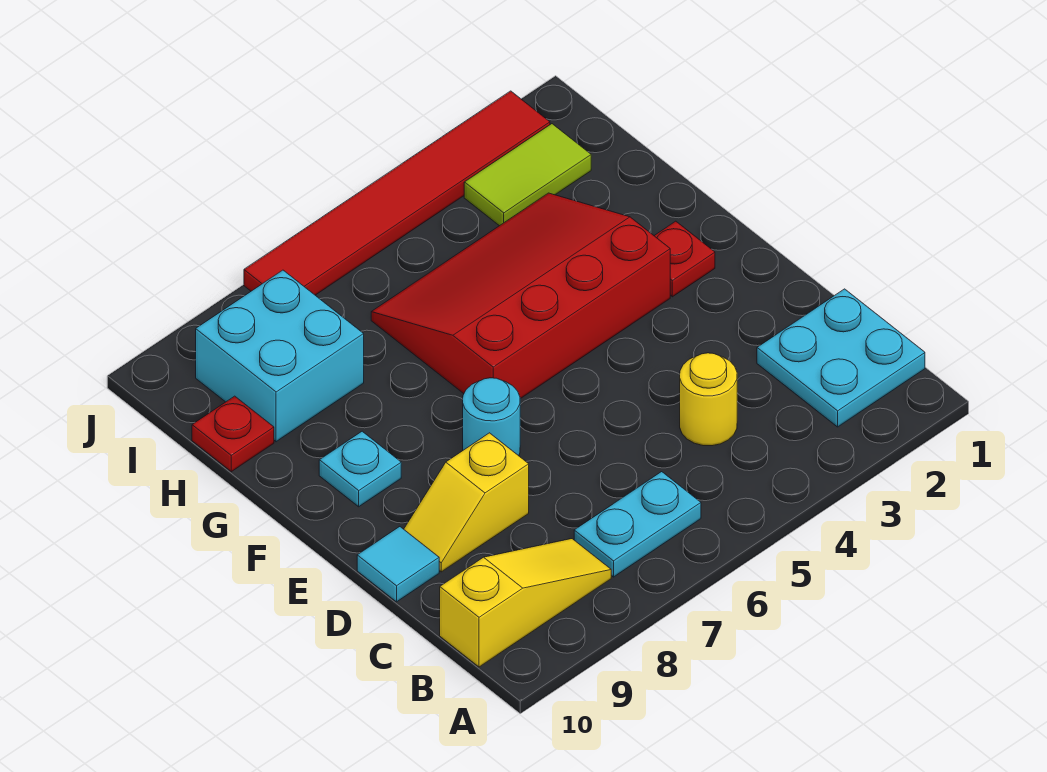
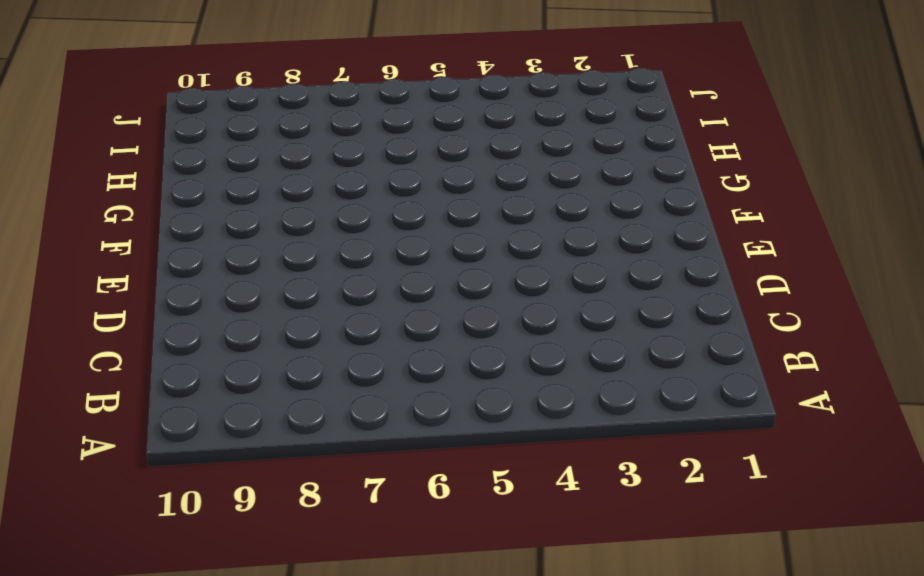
none -> cyan 2x2 plate [757,289,925,427]
none -> cyan 1x2 plate [574,472,701,577]
none -> yellow 1x3 slope [440,539,611,667]

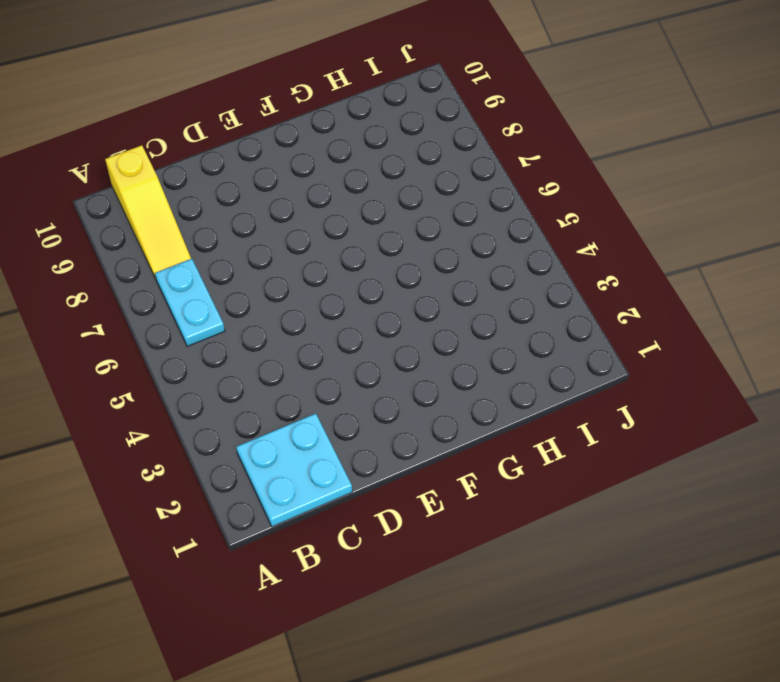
none -> yellow 1x1 round brick [680,353,737,446]
none -> yellow 1x2 slope [404,433,529,572]
none -> cyan 1x1 tile [357,527,439,602]

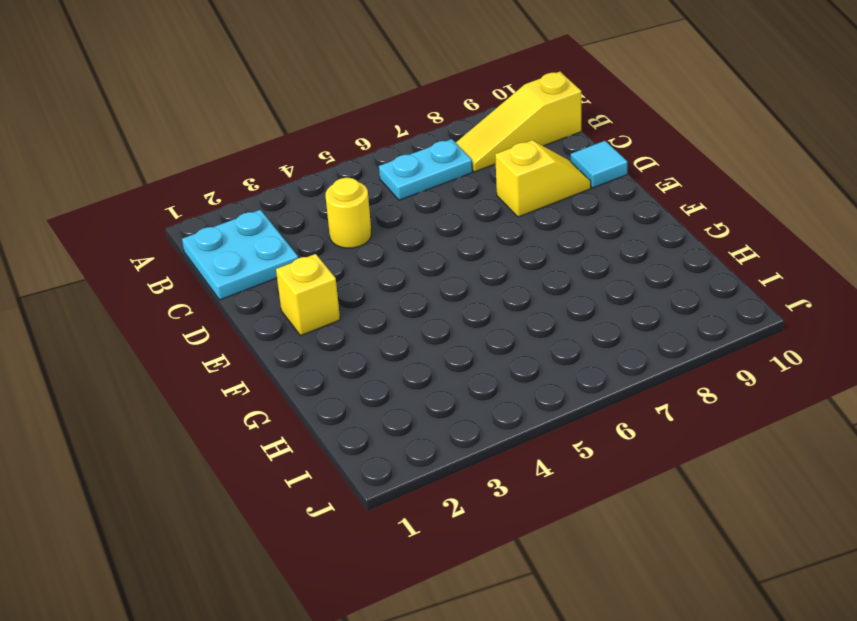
yellow 1x1 brick [276,254,340,335] -> none
none -> cyan 1x1 round brick [463,378,520,456]
none -> red 1x1 plate [654,221,715,297]
none -> red 3x4 slope [371,193,670,399]

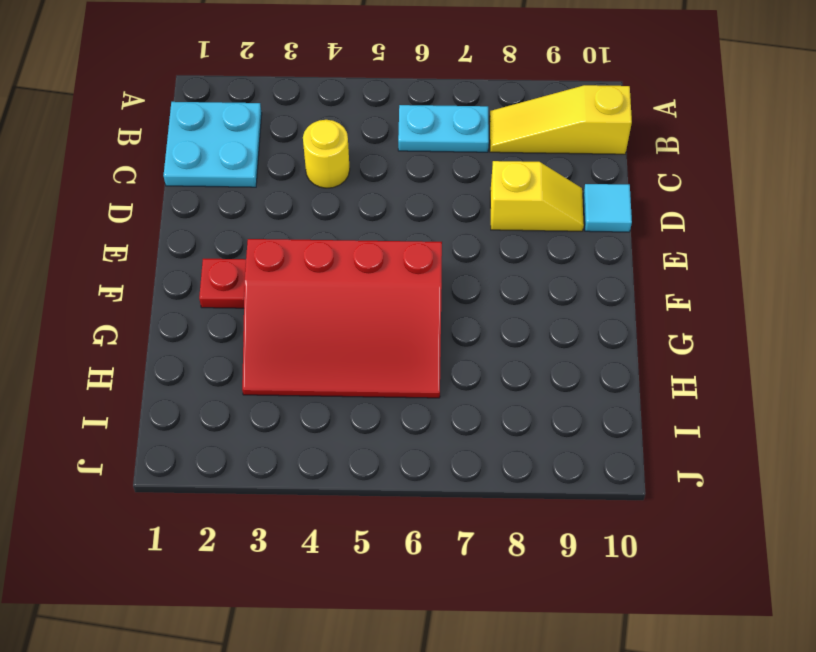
none -> cyan 1x1 round brick [463,378,520,456]
none -> cyan 1x1 plate [319,431,401,507]
none -> cyan 2x2 brick [196,270,364,442]

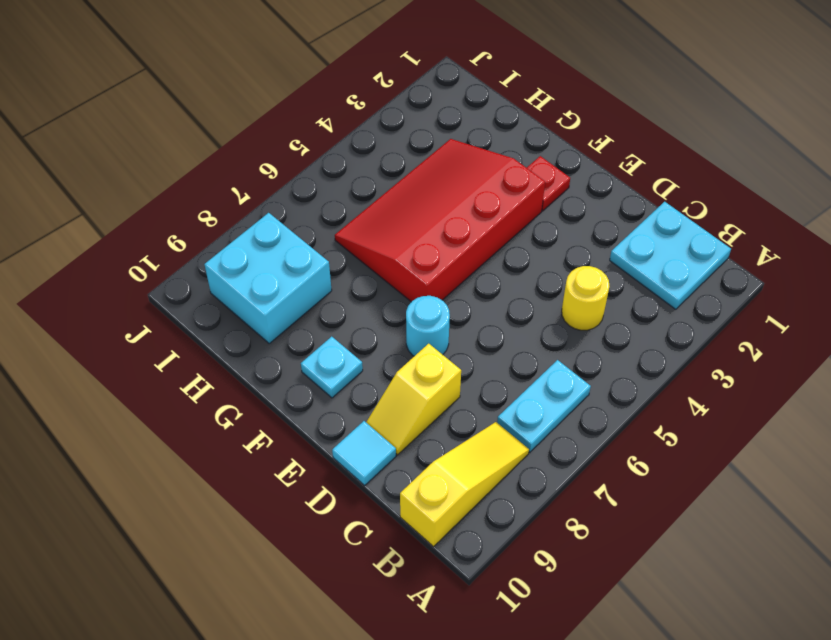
none -> red 1x1 plate [192,396,274,472]
none -> lime 1x2 tile [464,124,591,226]
none -> red 1x6 tile [244,91,550,295]

